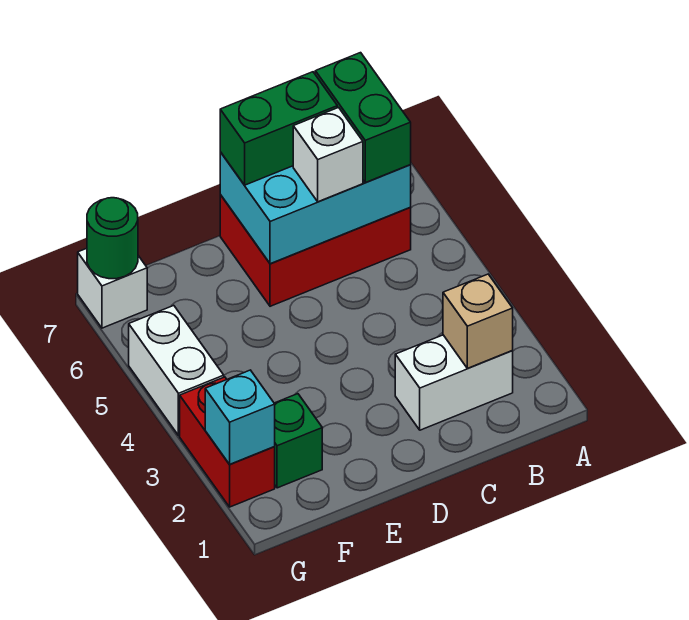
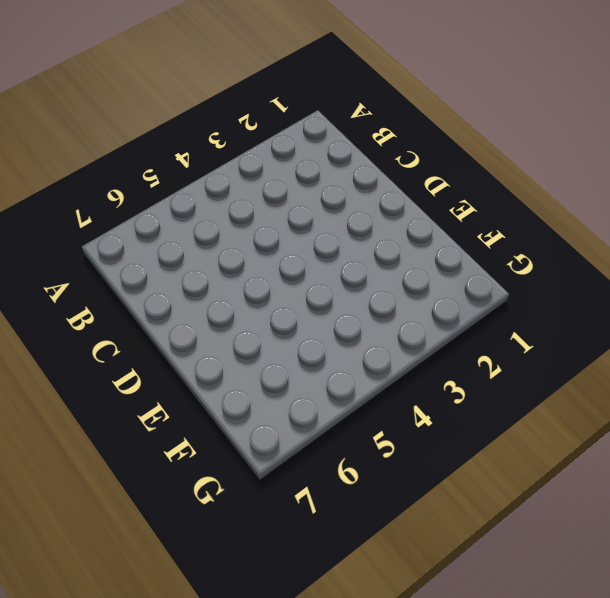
none -> white 1x2 brick [395,335,513,430]
none -> red 2x3 brick [220,195,411,306]
none -> green 1x1 brick [274,394,322,488]

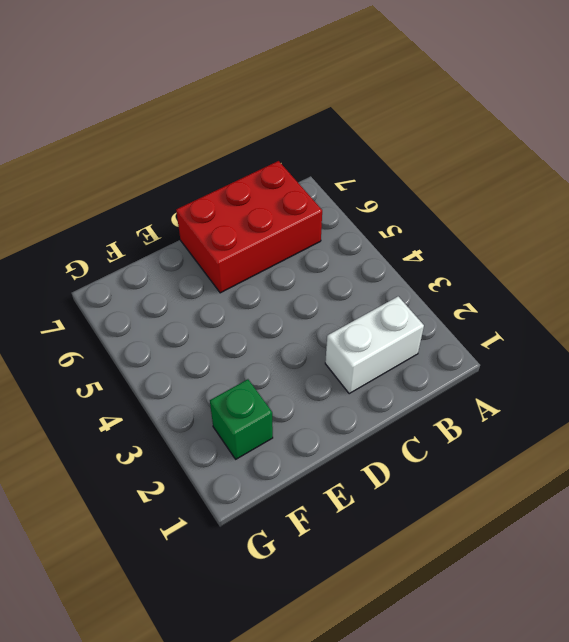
none -> red 1x2 brick [180,377,275,507]
none -> white 1x2 brick [129,306,224,436]
none -> white 1x1 brick [78,248,147,328]

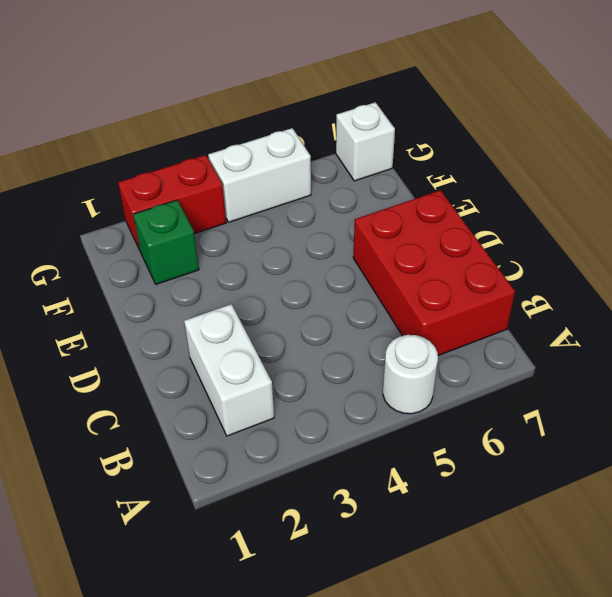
white 1x1 round brick [383,335,438,414] -> none
none -> tan 1x1 brick [443,274,513,368]
none -> cyan 2x3 brick [220,152,411,264]
none -> cyan 1x1 brick [205,370,275,464]

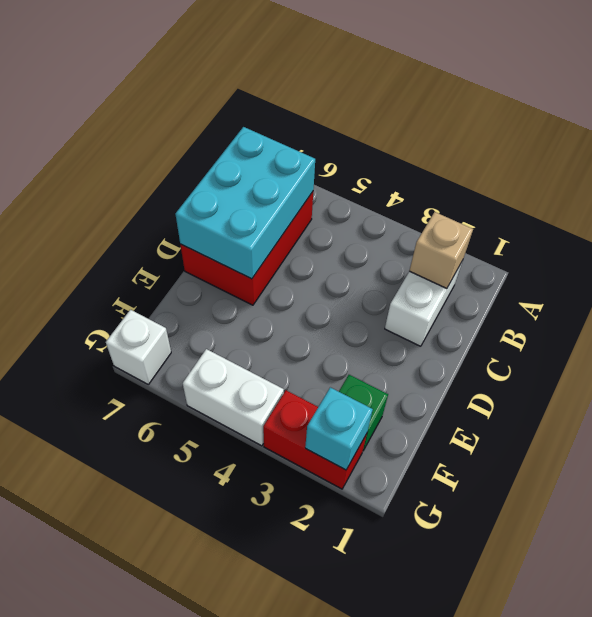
none -> green 1x1 round brick [87,198,138,279]
none -> green 1x2 brick [315,53,411,183]
none -> white 1x1 brick [293,108,363,202]

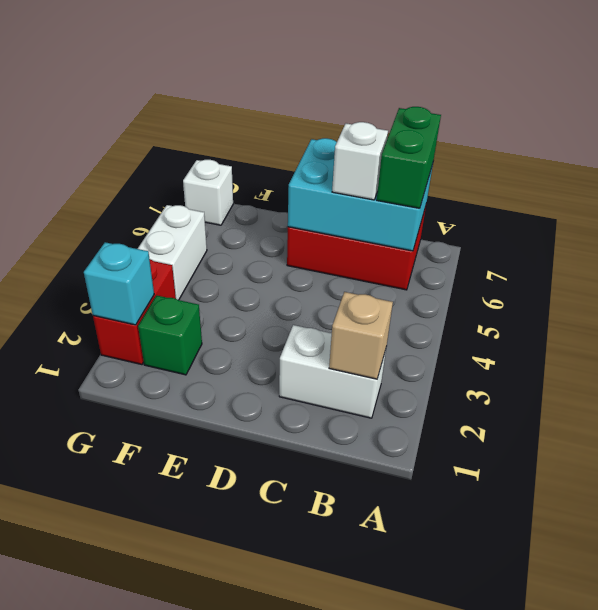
none -> green 1x1 round brick [87,198,138,279]
none -> green 1x2 brick [220,72,337,185]

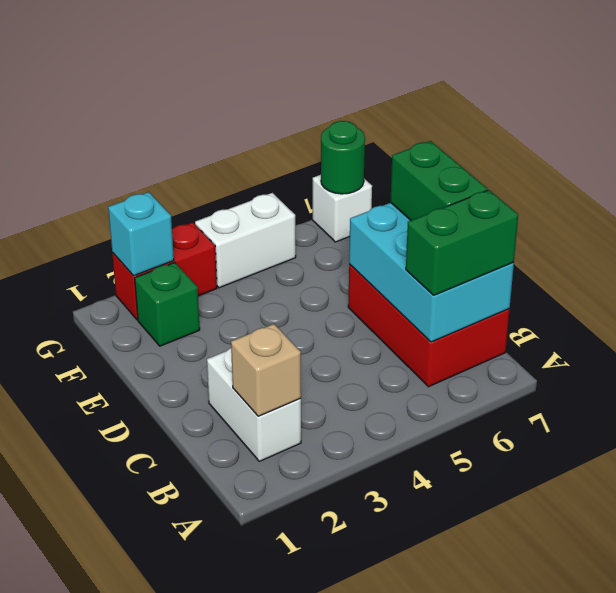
none -> white 1x1 brick [293,108,363,202]

